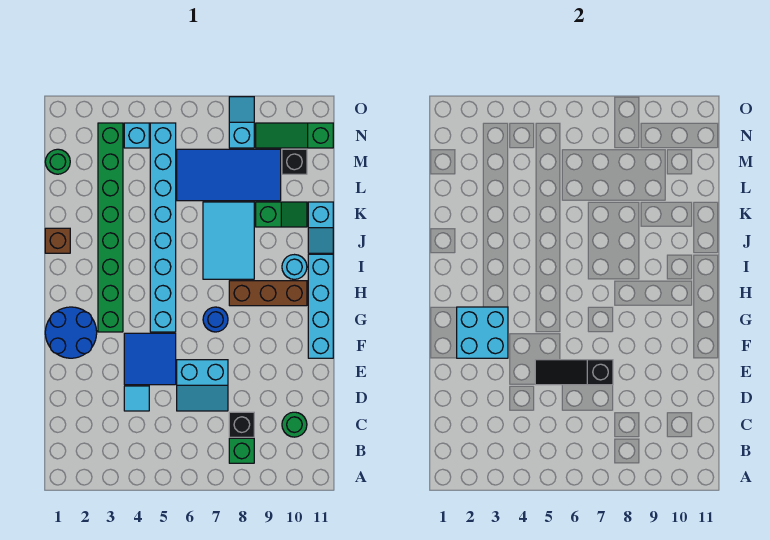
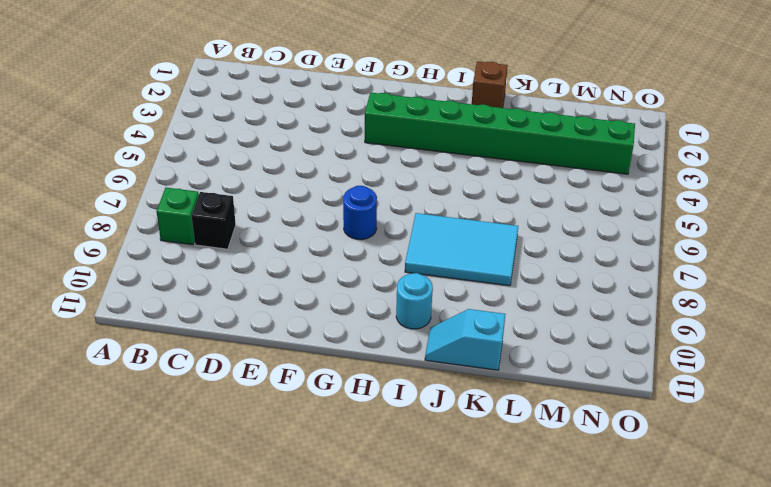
none -> green 1x1 round brick [282,412,307,437]
none -> cyan 1x1 tile [124,386,149,411]
none -> cyan 2x2 slope [177,360,228,411]

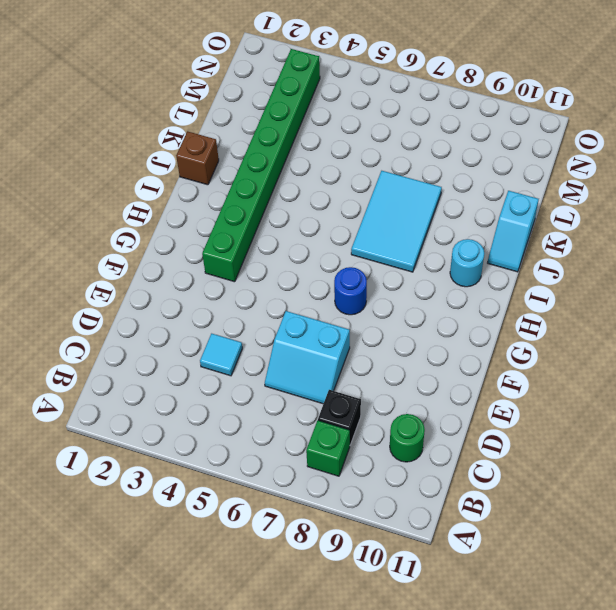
none -> blue 2x2 tile [124,333,176,385]
none -> blue 2x2 round brick [45,307,97,358]
none -> cyan 1x4 brick [308,254,333,358]

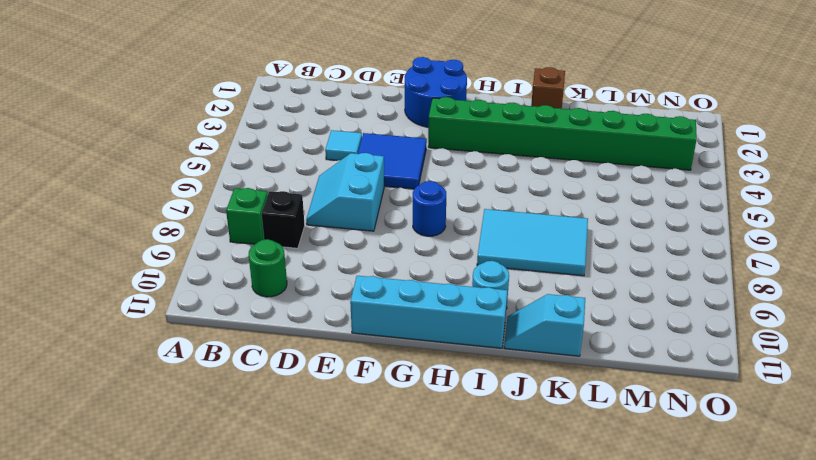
none -> cyan 1x8 brick [150,123,176,332]
none -> brown 1x3 brick [229,281,307,306]
none -> green 1x2 slope [256,202,307,227]

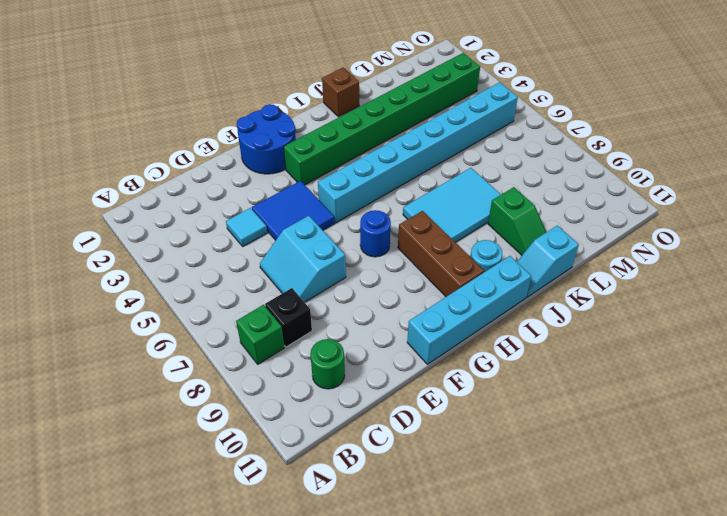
none -> blue 2x4 tile [177,149,281,201]
none -> green 1x1 round brick [45,149,70,174]
none -> black 1x1 brick [282,149,307,174]

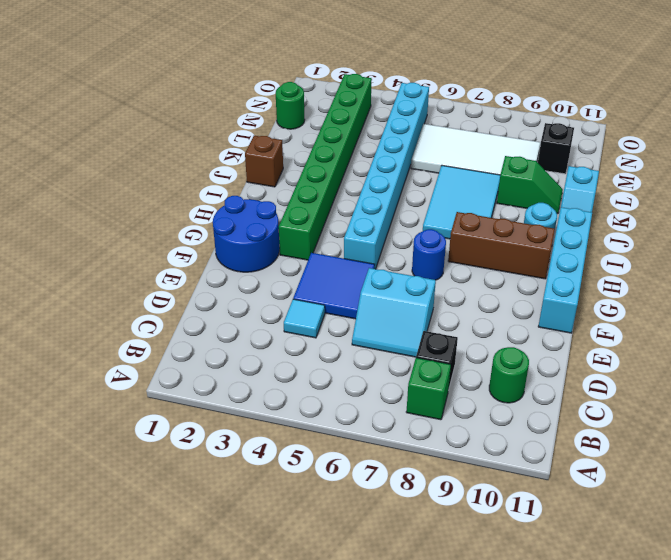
white 2x4 tile [411,124,541,175] -> blue 2x4 tile [177,149,281,201]
none -> cyan 1x1 brick [124,123,149,148]
none -> cyan 1x2 slope [229,97,254,148]
none -> green 1x3 slope [256,123,333,148]

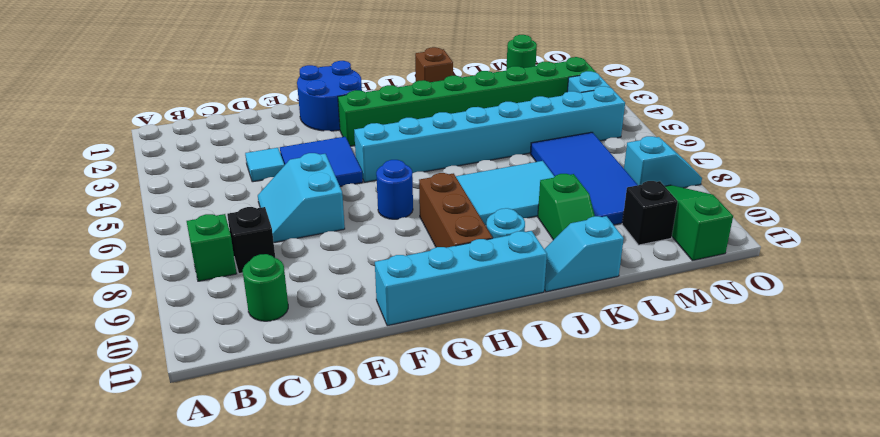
none -> black 1x3 slope [535,360,613,385]
none -> cyan 2x2 brick [457,307,508,358]

